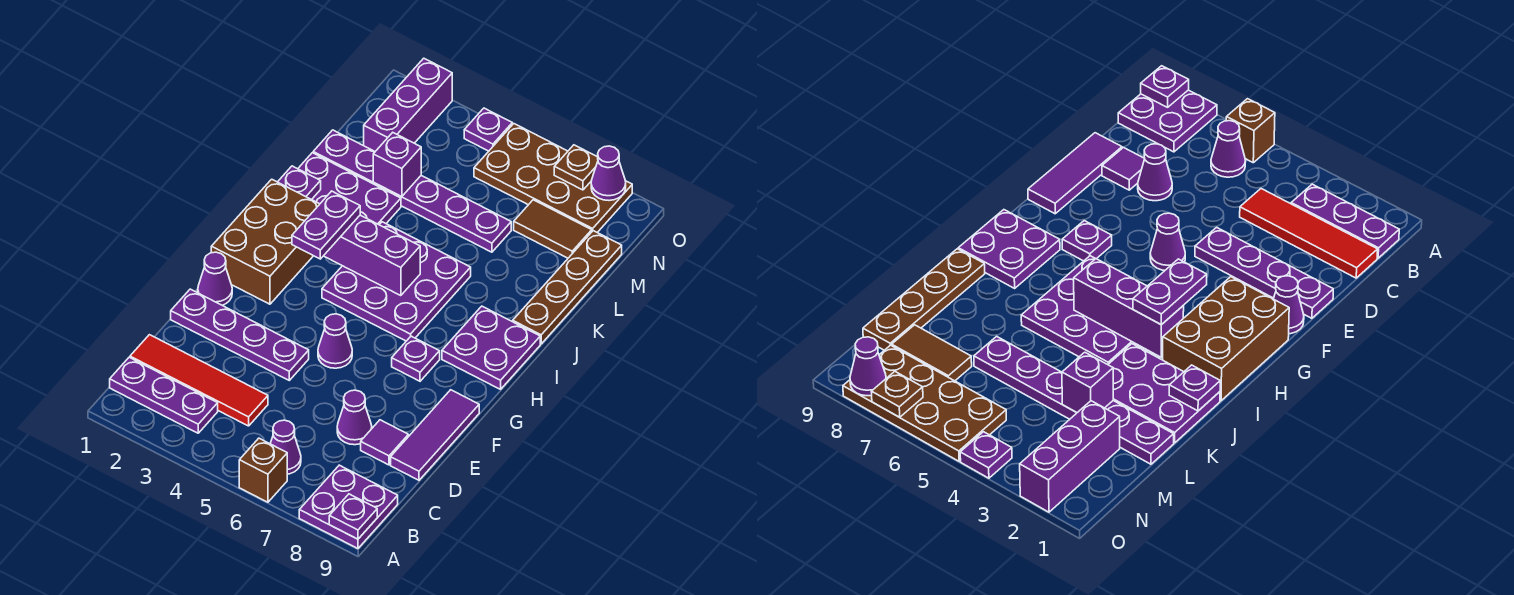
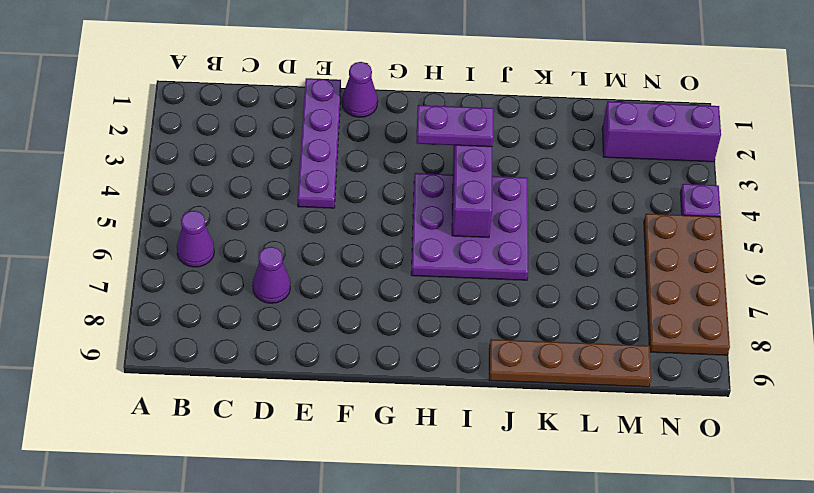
none -> brown 1x1 brick [239,438,287,502]
none -> purple 2x2 plate [299,465,398,549]
none -> purple 1x3 plate [110,357,218,433]

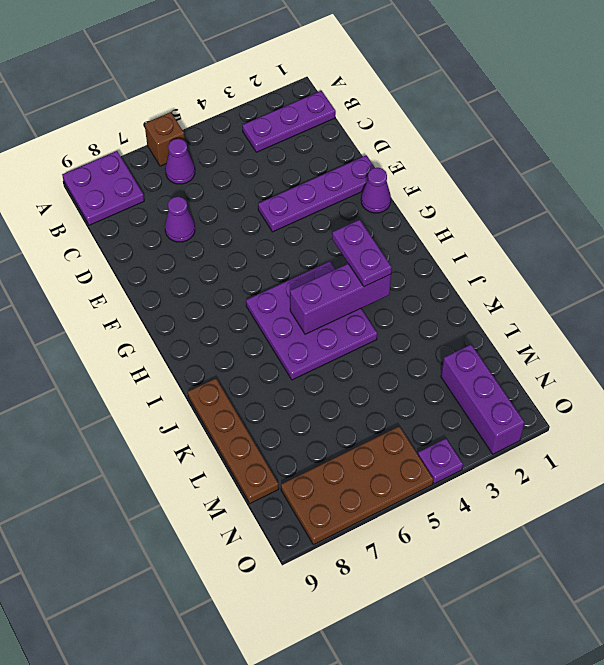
none -> red 1x4 tile [130,335,268,426]
none -> purple 1x1 tile [361,420,408,465]
none -> purple 1x3 tile [391,390,479,480]

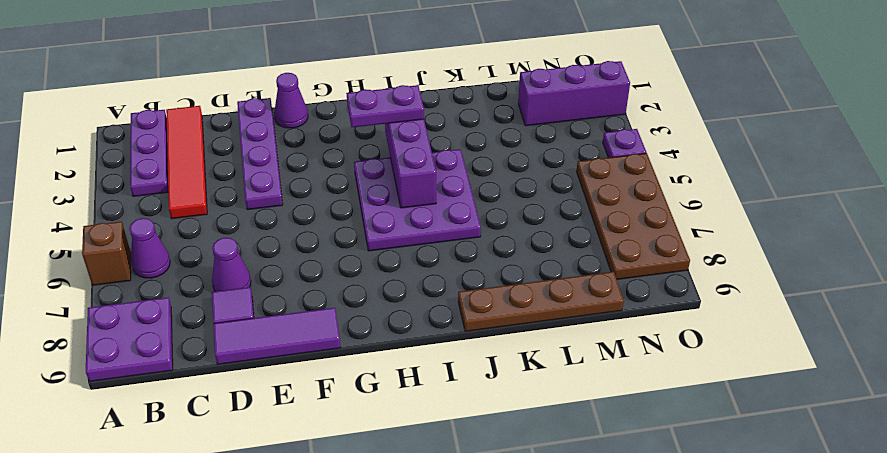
none -> purple 1x1 cone [318,314,352,368]
none -> brown 2x3 brick [211,179,320,304]
none -> purple 1x1 plate [392,336,440,381]

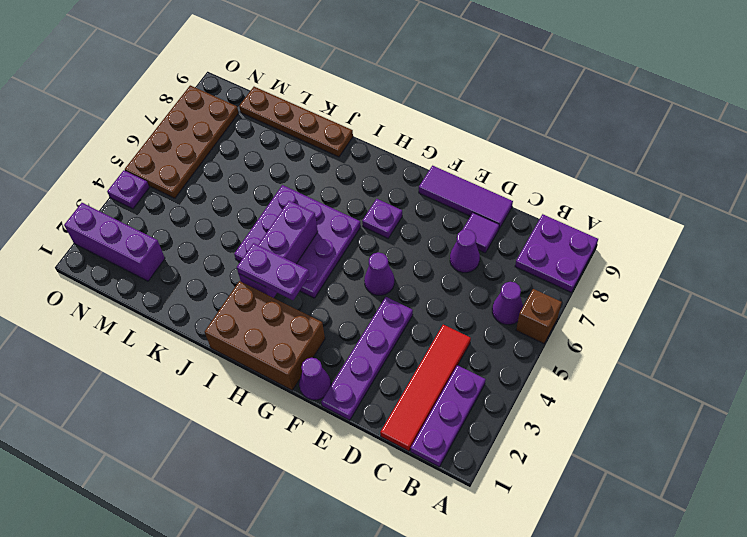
none -> purple 2x2 plate [442,306,540,389]
none -> purple 2x3 plate [298,153,401,225]
none -> purple 1x6 plate [313,130,511,252]

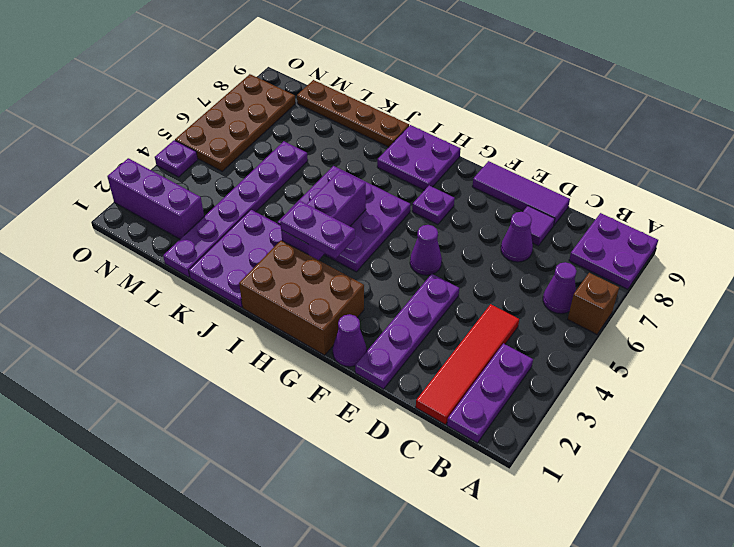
none -> brown 1x2 tile [514,200,592,258]
none -> purple 1x1 plate [329,494,377,539]
none -> purple 1x1 plate [278,166,321,200]

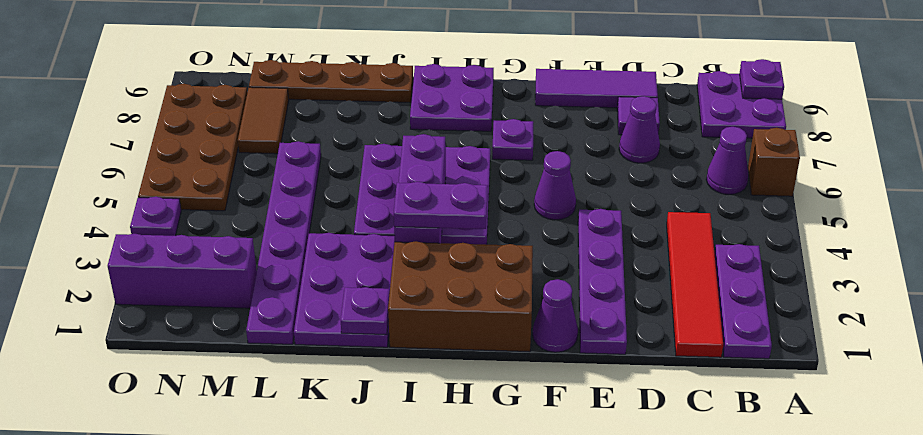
none -> purple 1x1 brick [373,133,421,197]
none -> brown 1x1 plate [554,145,598,190]
none -> purple 1x1 cone [591,146,626,200]

